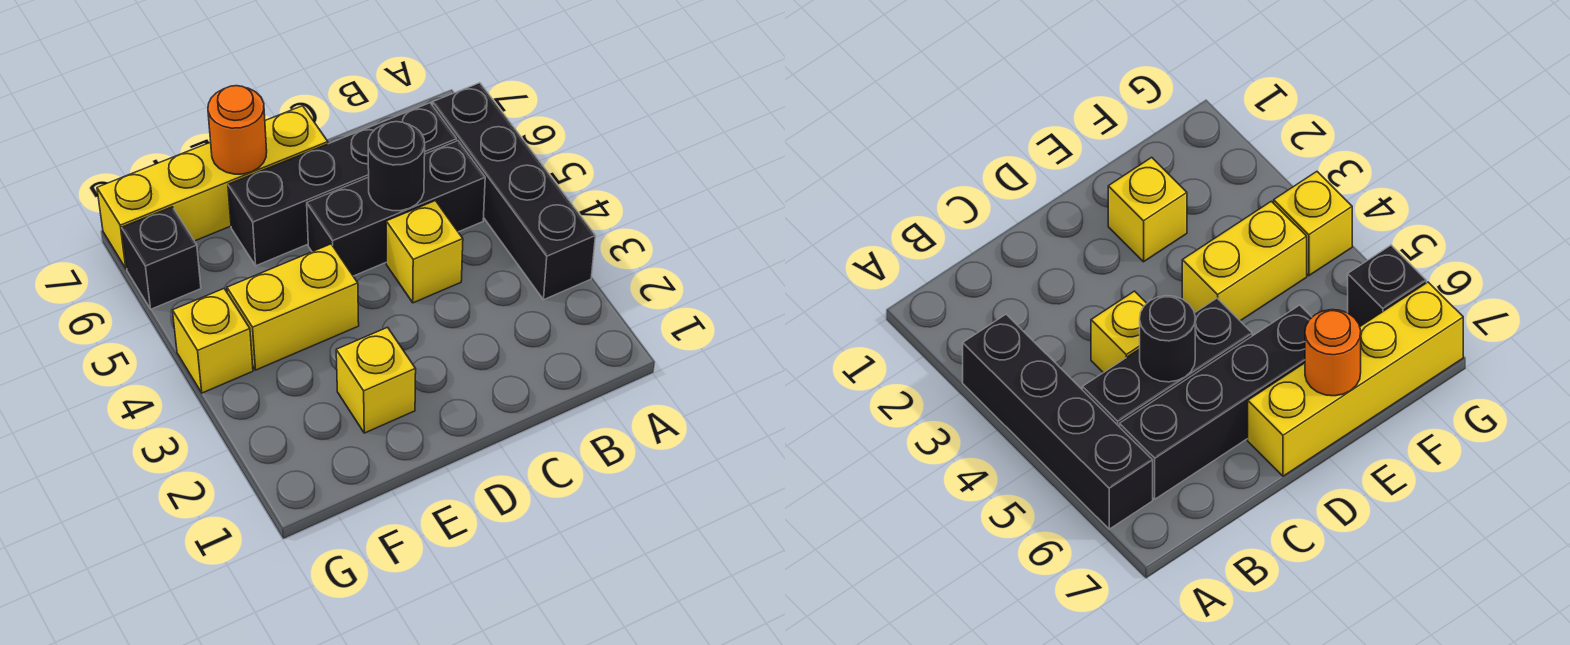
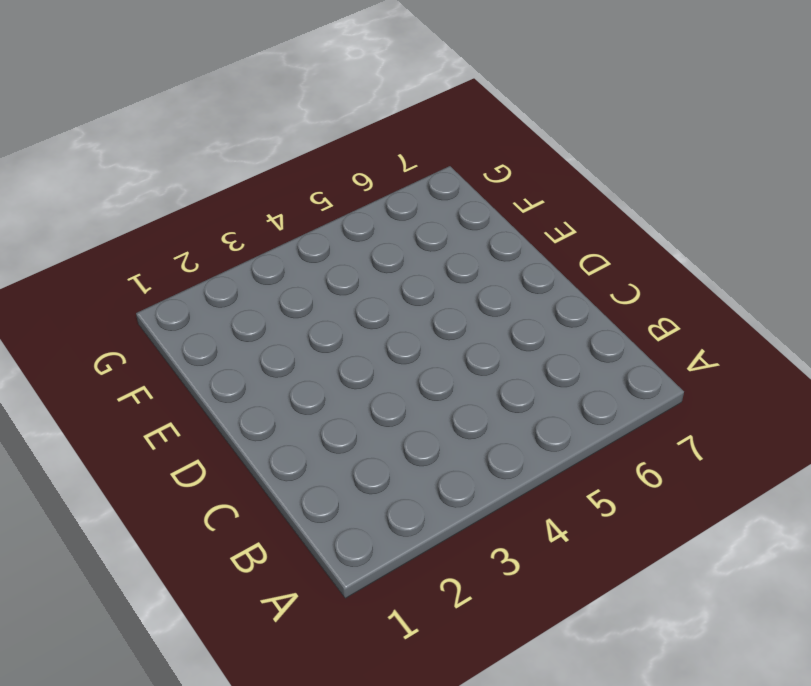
none -> black 1x4 brick [433,83,595,300]
none -> black 1x3 brick [307,141,485,276]

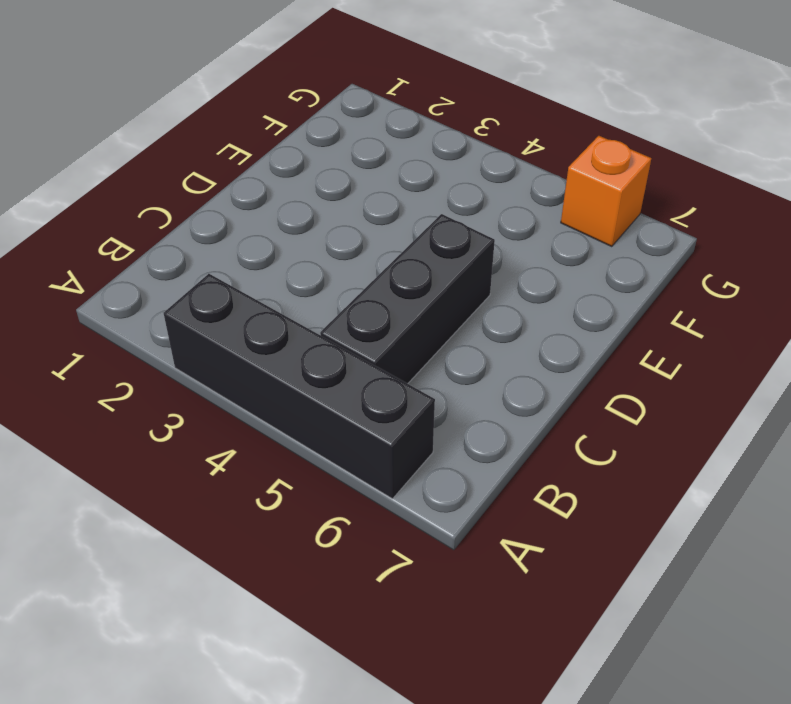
orange 1x1 brick [561,136,651,247] -> black 1x1 brick [122,207,201,309]
none -> black 1x4 brick [228,103,457,266]
none -> yellow 1x1 brick [386,201,463,303]

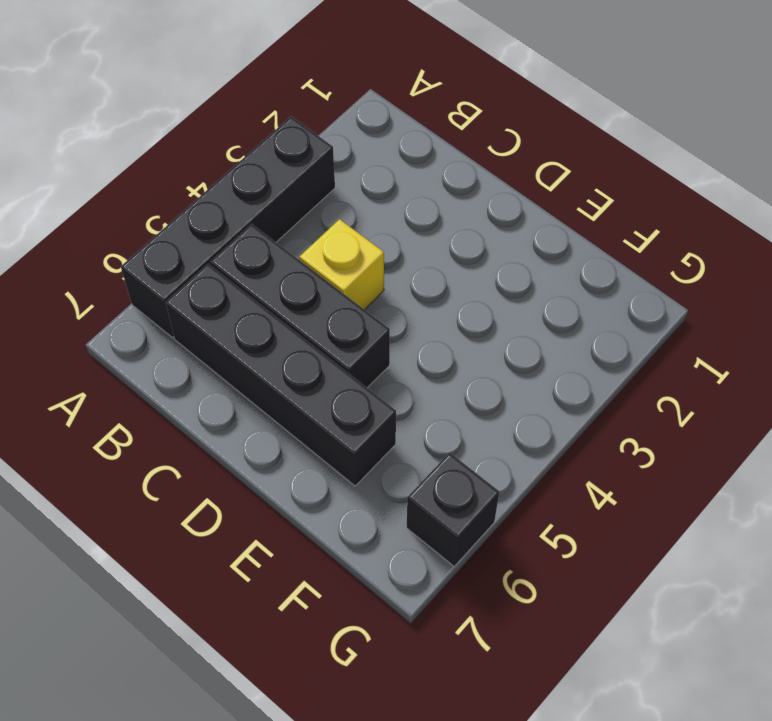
none -> yellow 1x4 brick [97,106,328,269]
none -> yellow 1x1 brick [336,327,416,433]

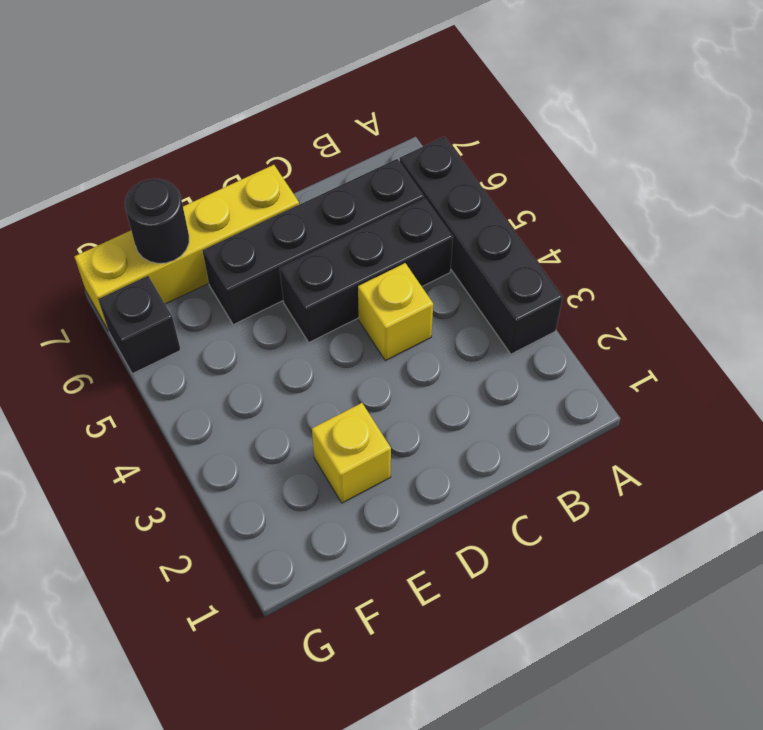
black 1x1 round brick [125,179,189,263] -> black 1x1 round brick moved to [368,122,425,211]
none -> yellow 1x2 brick [227,244,359,370]
none -> yellow 1x1 brick [173,289,253,393]

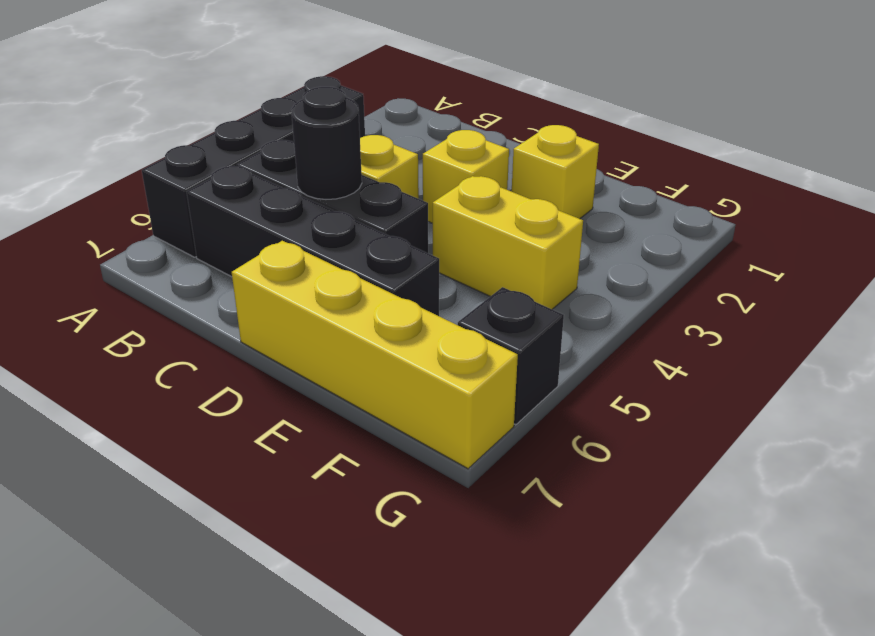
yellow 1x1 brick [423,130,509,223] -> yellow 1x1 brick moved to [173,289,253,393]
none -> orange 1x1 round brick [208,86,267,174]

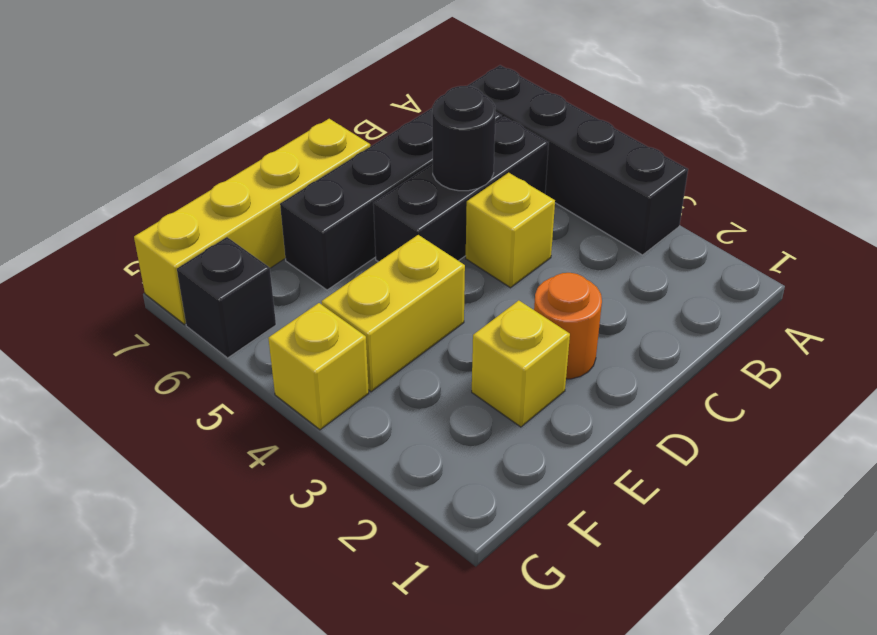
orange 1x1 round brick [534,273,602,379] -> orange 1x1 round brick moved to [208,86,267,174]

